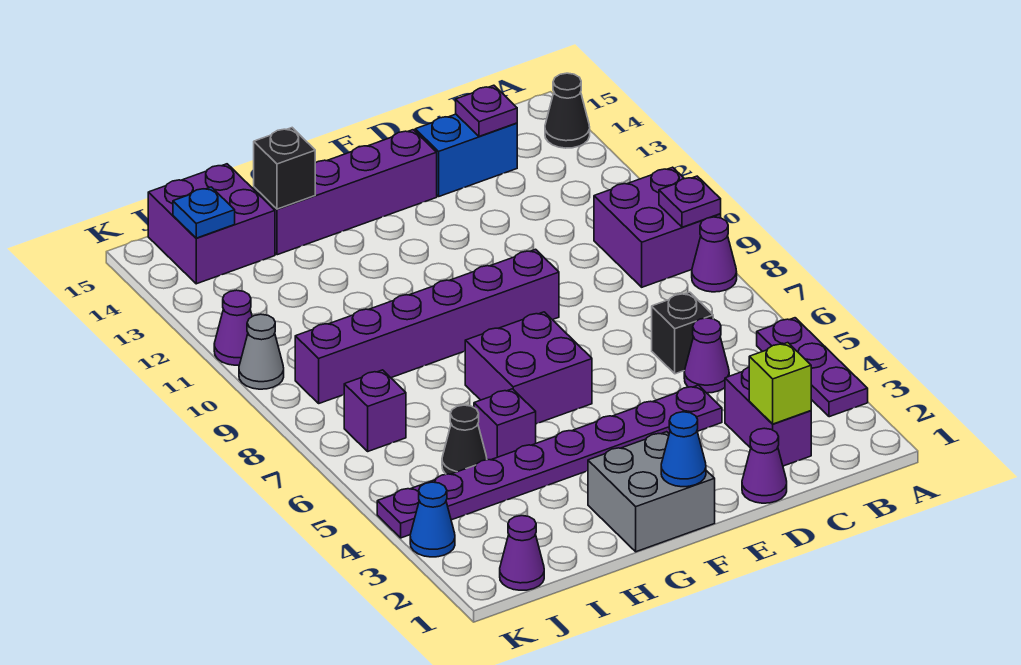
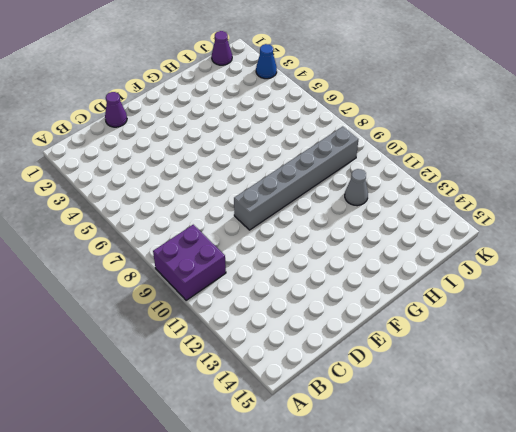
grey 1x6 brick [234,127,358,230] -> purple 1x6 brick [295,249,559,403]
grey 1x1 cone [345,169,368,206] -> grey 1x1 cone moved to [239,314,284,389]
none -> purple 1x3 plate [757,318,868,417]
none -> purple 1x1 cone [692,217,737,292]
none -> black 1x1 cone [545,73,590,148]

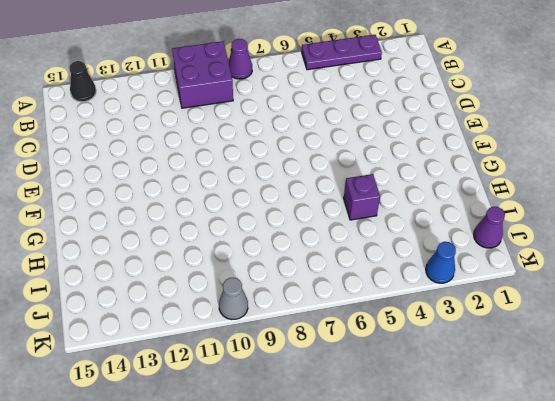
none -> purple 1x2 brick [725,367,811,466]
none -> purple 1x1 cone [684,318,729,393]
none -> black 1x1 brick [652,292,713,374]

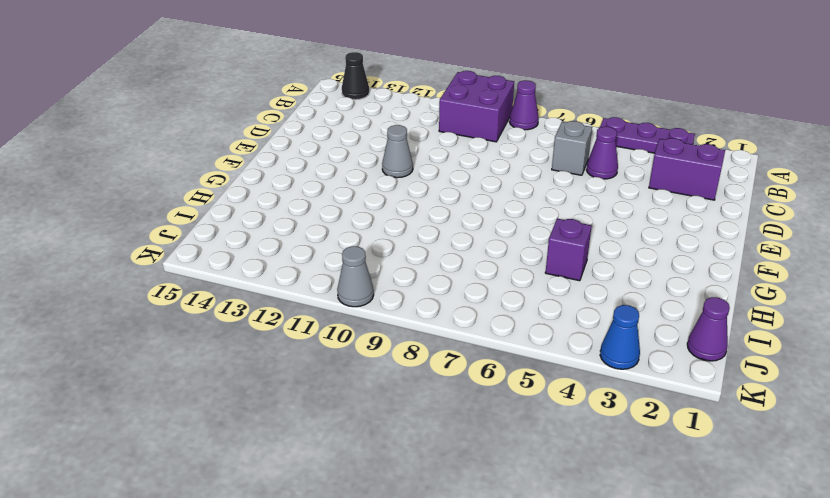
grey 1x1 brick [552,121,592,175] -> black 1x1 brick [652,292,713,374]
grey 1x1 cone [382,125,413,178] -> none
none -> blue 1x2 brick [415,114,517,196]
none -> purple 1x1 cone [742,428,787,503]
none -> purple 1x8 plate [377,385,722,538]

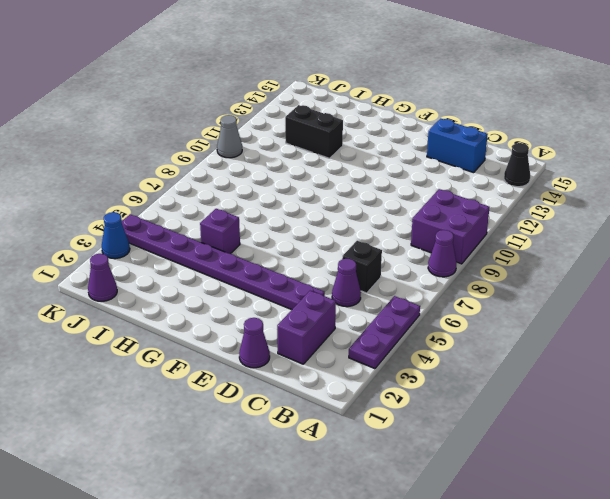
black 1x2 brick [285,105,343,158] -> none
none -> purple 1x6 brick [295,249,559,403]
none -> purple 1x4 brick [254,130,437,255]
none -> grey 2x2 brick [588,432,715,552]

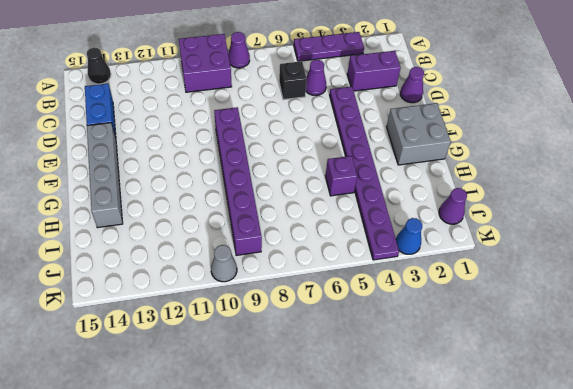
grey 1x4 brick [87,123,123,228] -> purple 1x4 brick [254,130,437,255]
none -> purple 2x2 brick [465,312,592,424]
none -> black 1x1 cone [442,405,487,474]
none -> purple 2x2 brick [148,164,275,284]

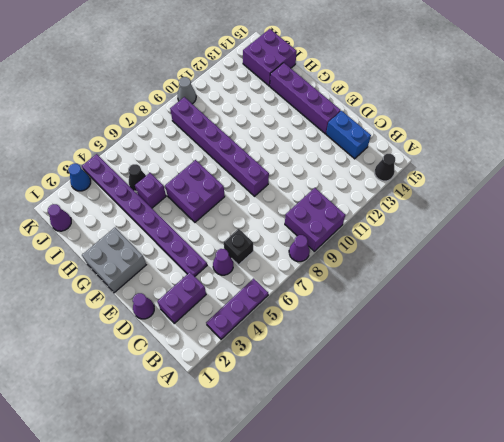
none -> purple 1x1 brick [344,370,406,451]
none -> purple 1x1 cone [214,290,252,365]
none -> purple 1x1 plate [659,176,721,227]

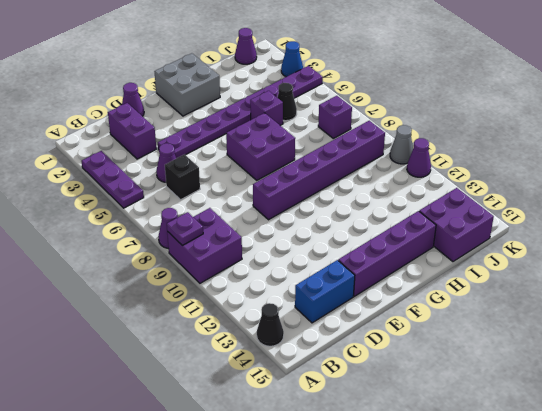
none -> lime 1x1 brick [749,343,811,424]
none -> purple 1x1 plate [456,85,517,136]
none -> blue 1x1 cone [661,412,706,487]

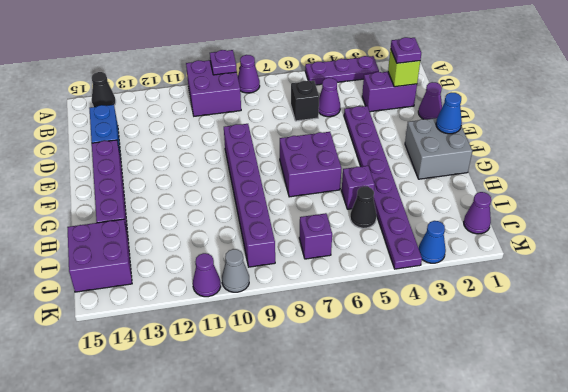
purple 1x1 plate [391,37,421,63] -> purple 1x1 plate moved to [456,85,517,136]
none -> black 1x1 brick [254,128,315,209]
none -> blue 1x1 plate [173,187,235,238]

